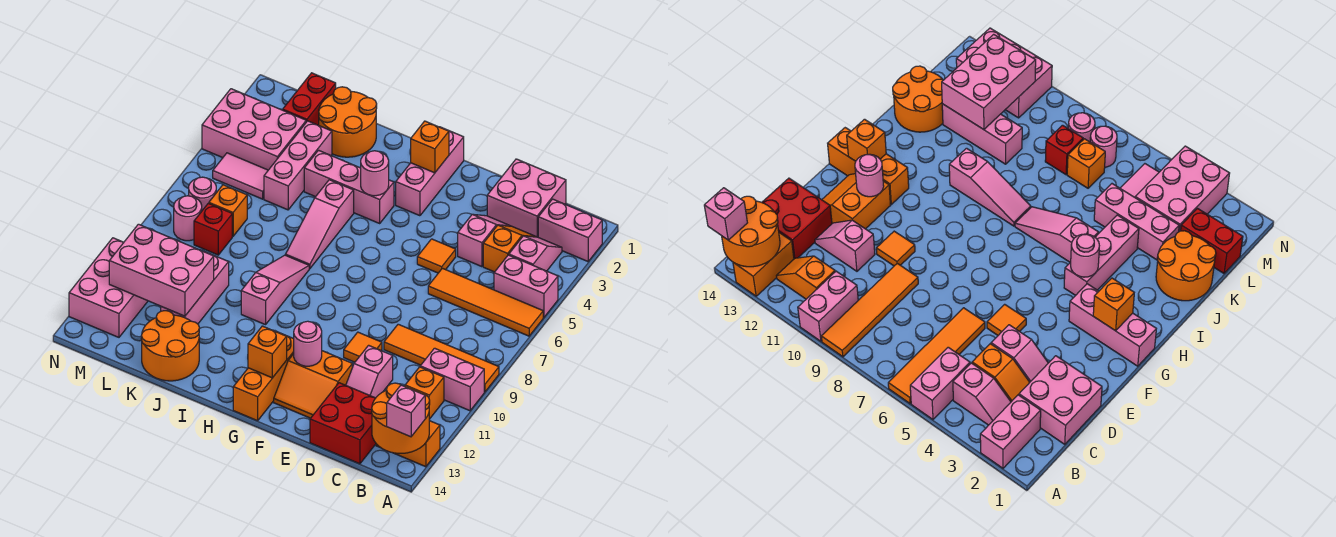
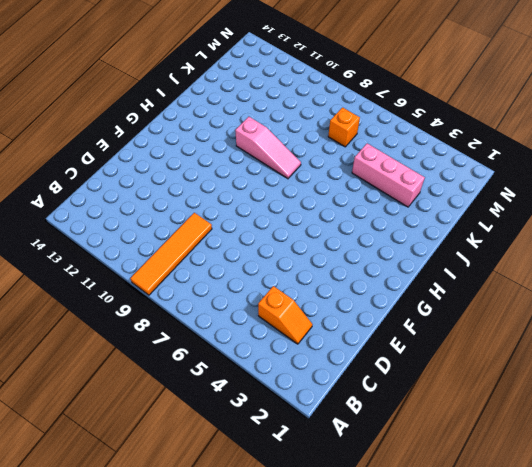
none -> pink 1x2 brick [538,199,602,261]
none -> pink 1x2 brick [494,255,558,317]
none -> orange 1x4 tile [428,268,543,336]
none -> pink 1x2 brick [420,348,484,411]

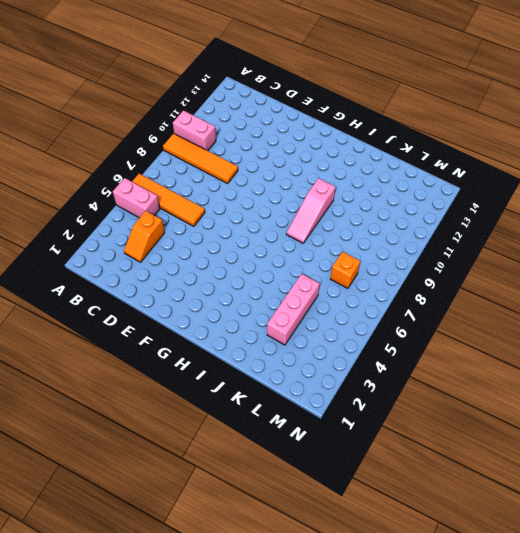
none -> pink 1x2 brick [538,199,602,261]
none -> orange 1x2 brick [376,421,440,467]
none -> pink 1x2 slope [509,236,562,271]
none -> orange 1x2 slope [405,367,444,419]

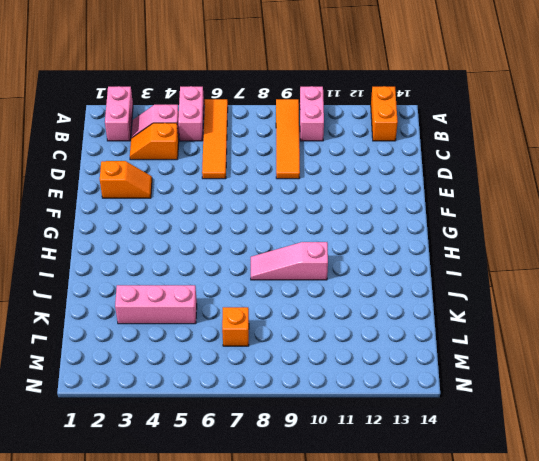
orange 1x2 slope [100,161,152,198] -> orange 1x2 slope moved to [405,367,444,419]
none -> pink 2x2 brick [487,159,566,237]
none -> red 2x2 brick [310,383,376,464]
none -> pink 1x2 slope [458,214,509,267]
none -> pink 1x2 slope [346,345,393,398]

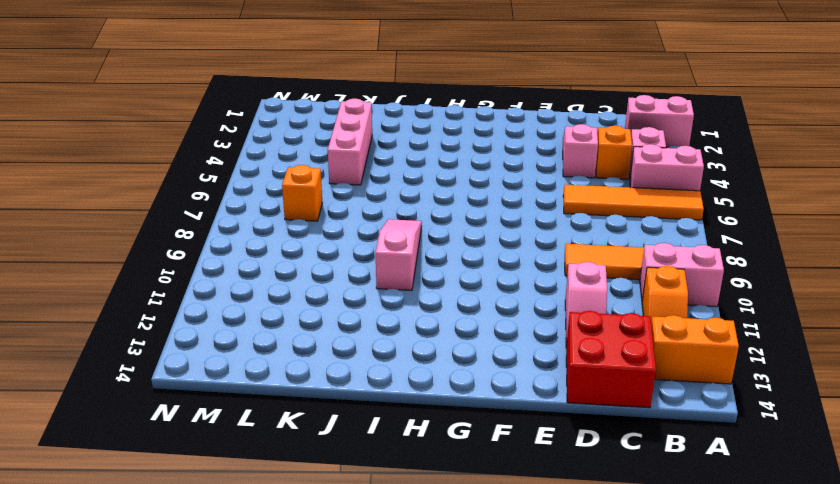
none -> pink 2x2 brick [487,159,566,237]
none -> orange 1x1 tile [417,239,456,273]
none -> orange 1x1 tile [344,332,382,362]
none -> orange 2x2 slope [274,351,352,418]

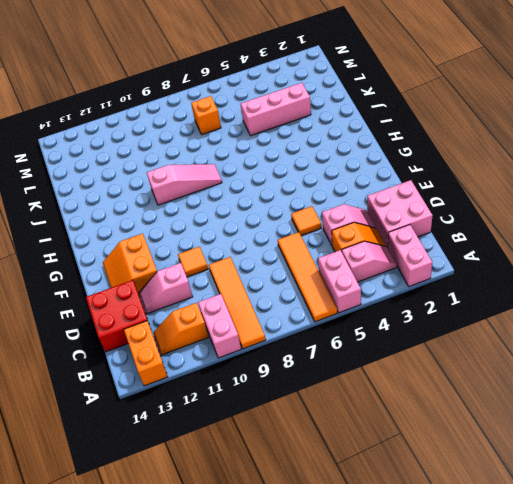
none -> pink 1x3 brick [396,127,464,216]
none -> orange 1x3 brick [233,332,294,421]
none -> pink 1x3 brick [304,150,394,223]
none -> pink 1x3 slope [286,180,354,269]

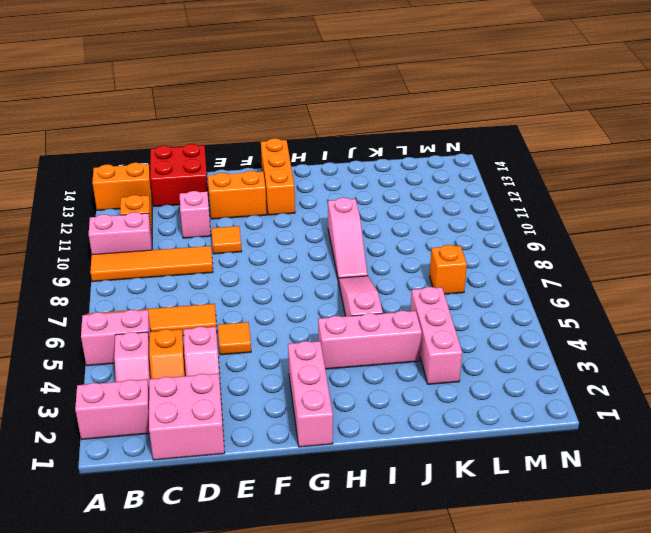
none -> orange 2x2 round brick [319,87,377,157]
none -> orange 2x2 round brick [141,311,199,381]
none -> pink 1x3 brick [161,251,229,324]
none -> red 1x2 brick [283,73,336,125]

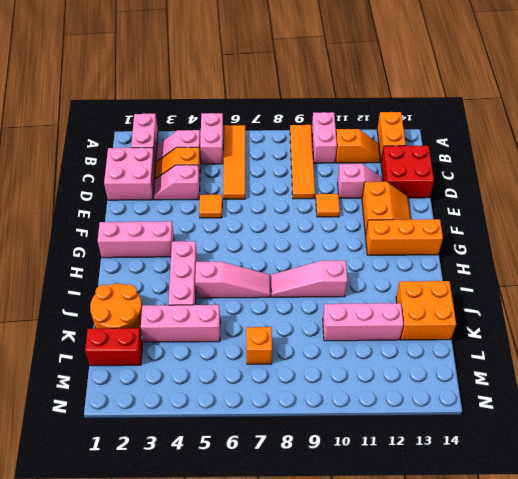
orange 2x2 brick [396,281,456,340] -> orange 2x2 round brick [141,311,199,381]
none -> pink 2x3 brick [202,89,306,170]
none -> pink 1x2 tile [213,153,268,199]
none -> red 1x1 brick [194,203,232,255]
none -> pink 1x1 round brick [189,177,216,210]

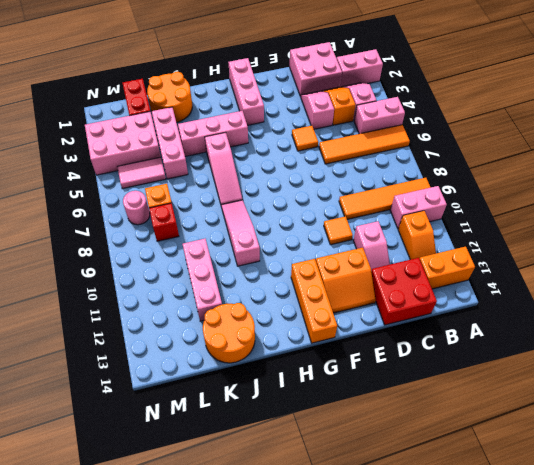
none -> pink 1x1 round brick [174,196,202,241]
none -> pink 2x3 brick [69,238,148,337]
none -> orange 2x2 round brick [372,383,430,454]
none -> pink 1x1 round brick [294,321,322,366]

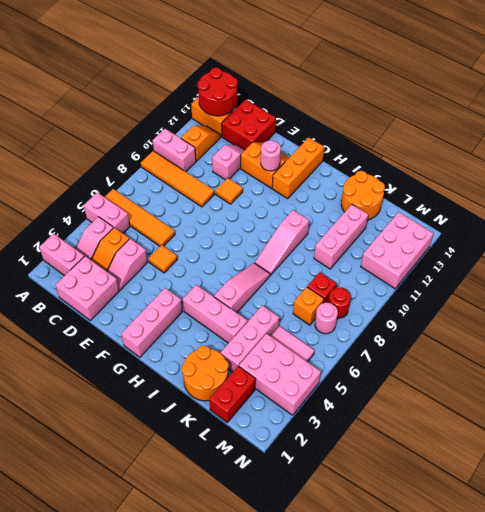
red 2x2 round brick [197,68,238,116] -> orange 2x2 round brick [372,383,430,454]
red 1x1 round brick [329,287,351,318] -> pink 1x1 round brick [174,196,202,241]
none -> orange 1x1 brick [411,121,449,173]
none -> orange 1x1 brick [248,326,287,378]
none -> pink 1x1 round brick [361,151,389,196]
none -> pink 2x3 brick [109,224,214,316]

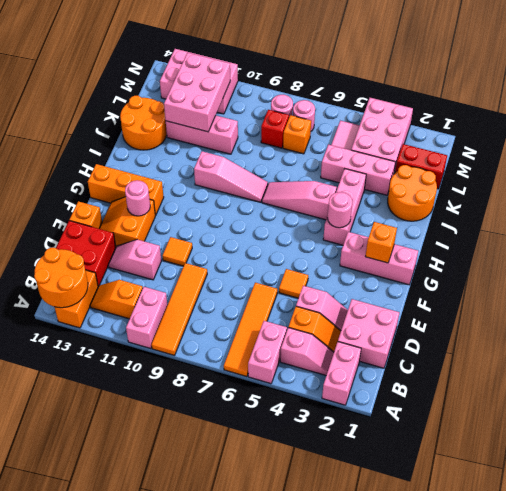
orange 1x1 brick [70,201,102,229] -> orange 1x1 brick moved to [248,326,287,378]
none -> pink 1x1 brick [387,385,425,437]

